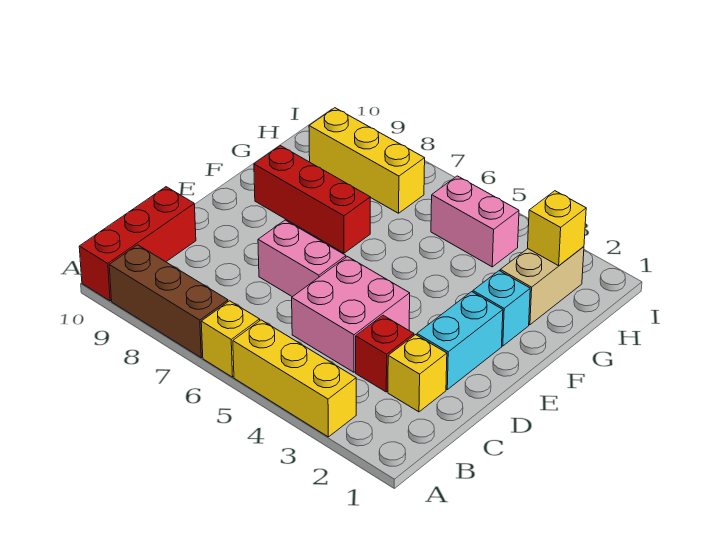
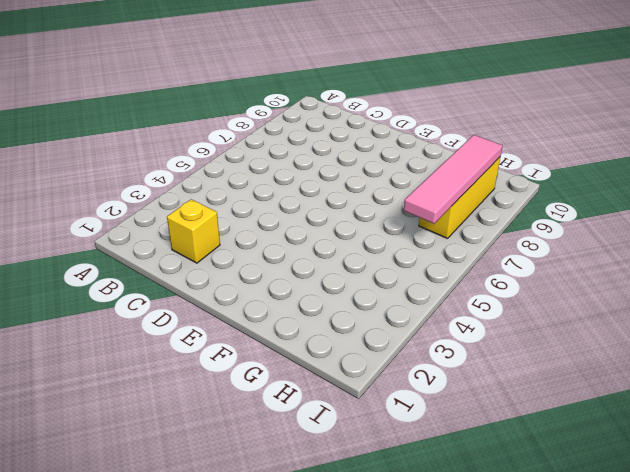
pink 1x4 tile [404,135,502,224] -> none
none -> yellow 1x3 brick [233,320,356,437]
none -> yellow 1x1 brick [201,301,260,377]
none -> brown 1x3 brick [109,245,228,358]

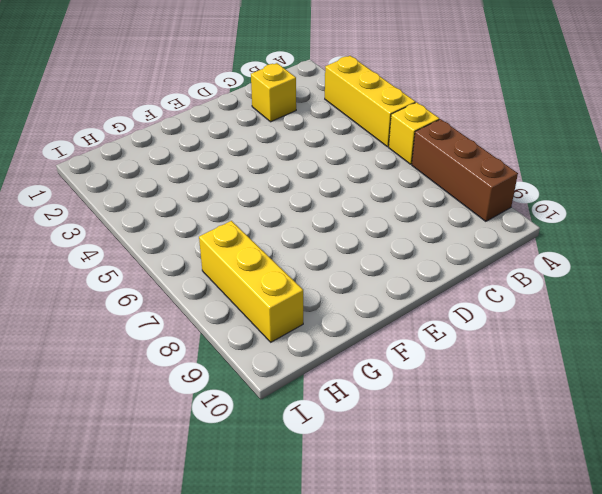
none -> red 1x3 brick [79,187,196,301]
none -> red 1x1 brick [356,315,414,392]
none -> pink 2x2 brick [292,257,410,372]

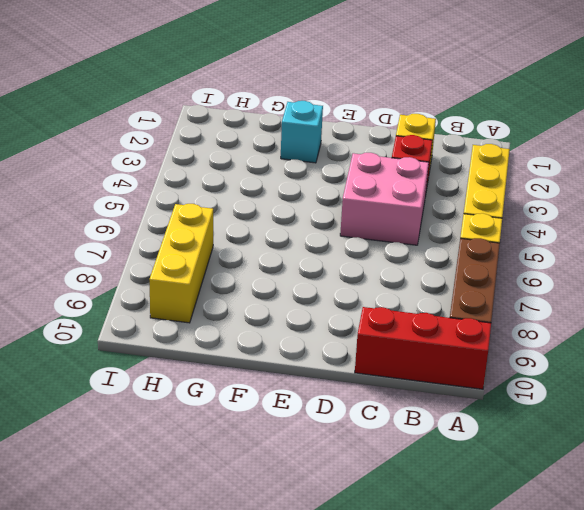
none -> cyan 1x2 brick [417,292,503,389]
none -> pink 1x2 brick [258,220,346,297]
none -> red 1x3 brick [254,146,370,253]

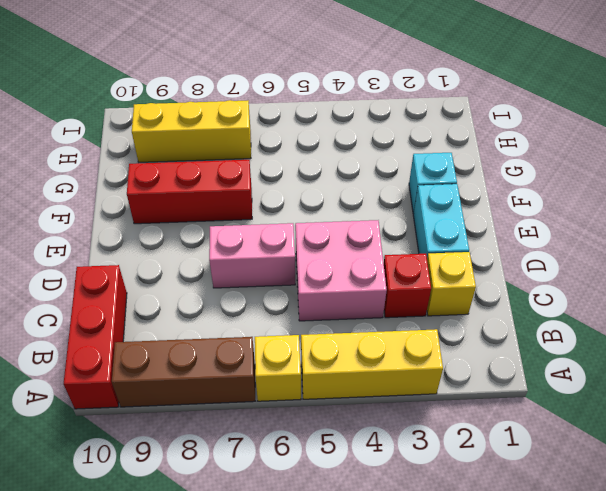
none -> tan 1x2 brick [500,247,584,325]
none -> pink 1x2 brick [431,176,519,267]
none -> yellow 1x1 brick [528,191,586,266]

